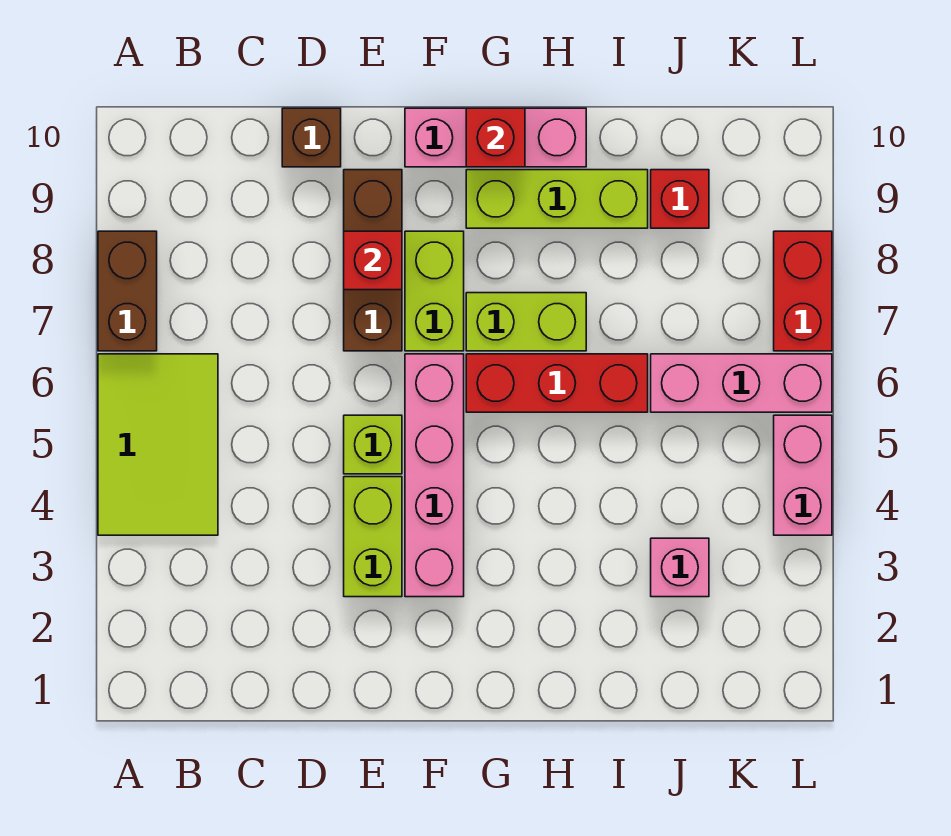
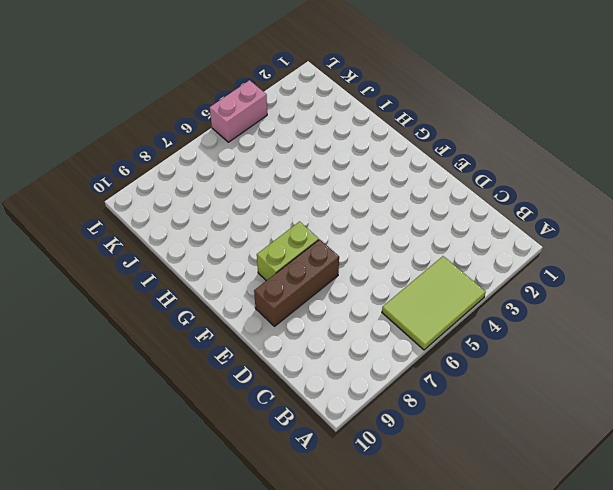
none -> brown 1x2 brick [98,231,157,351]
none -> brown 1x1 brick [282,108,341,167]
none -> lime 1x2 brick [344,477,402,597]

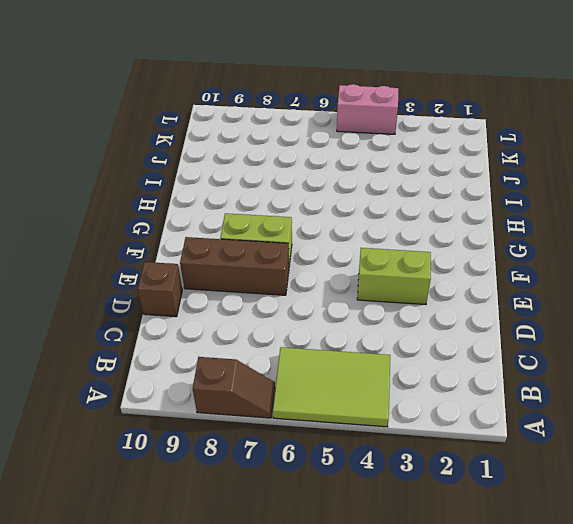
brown 1x2 slope [193,357,275,418] -> brown 1x2 brick [98,231,157,351]
none -> lime 1x1 brick [344,415,402,474]
none -> pink 1x4 brick [405,354,464,597]
none -> pink 1x3 brick [405,108,586,167]

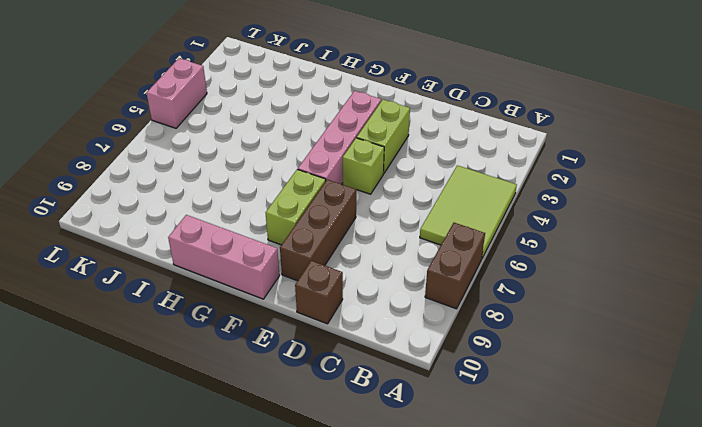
none -> red 1x3 brick [466,354,648,412]
none -> lime 1x2 brick [466,293,586,351]
none -> lime 1x3 brick [466,170,648,228]

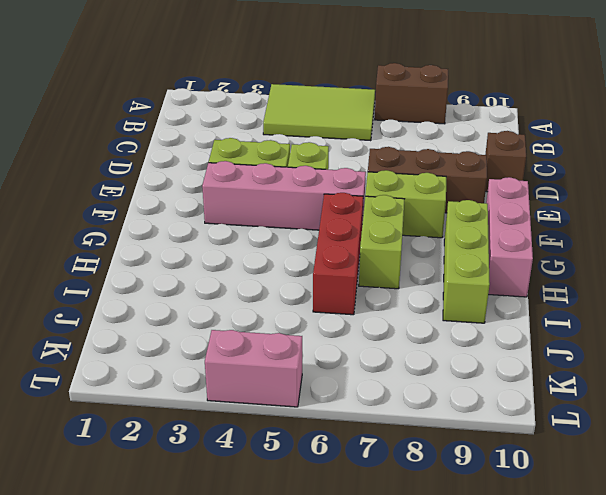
none -> pink 1x1 brick [651,538,709,597]
none -> pink 1x3 brick [651,354,832,412]
none -> red 1x1 brick [651,170,709,228]

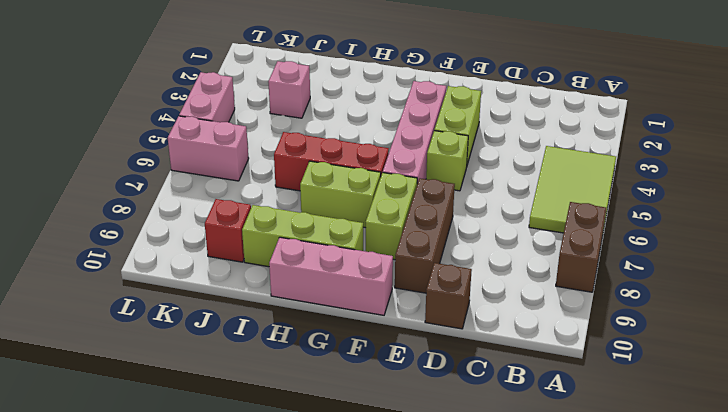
pink 1x2 brick [168,116,249,181] -> pink 1x3 brick [651,354,832,412]
none -> red 1x2 brick [774,231,832,351]
none -> red 1x1 brick [344,231,402,290]
none -> red 1x1 brick [466,108,525,167]

